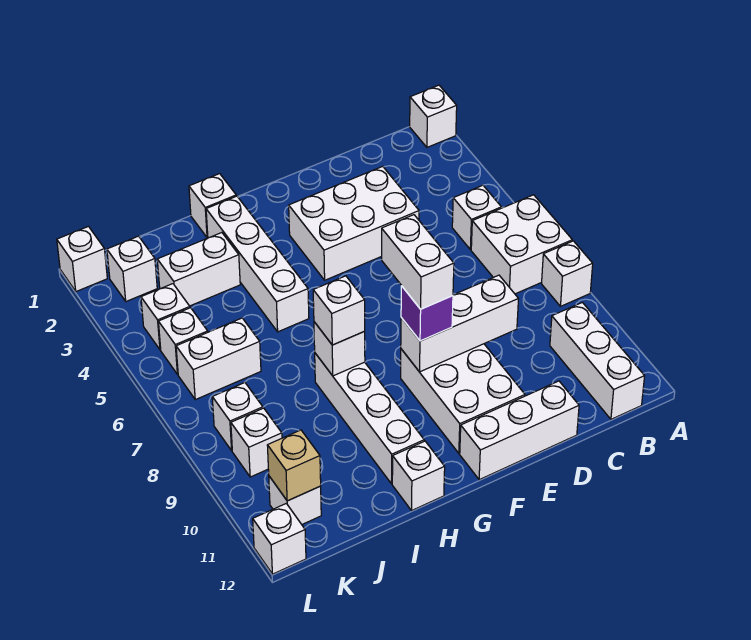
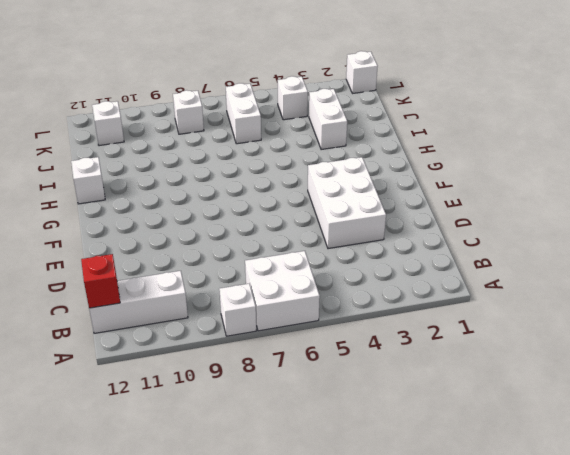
red 1x1 brick [81,254,120,308] -> none
none -> white 1x1 brick [410,85,457,147]
none -> white 1x1 brick [452,185,501,250]
none -> white 1x3 brick [460,381,579,480]

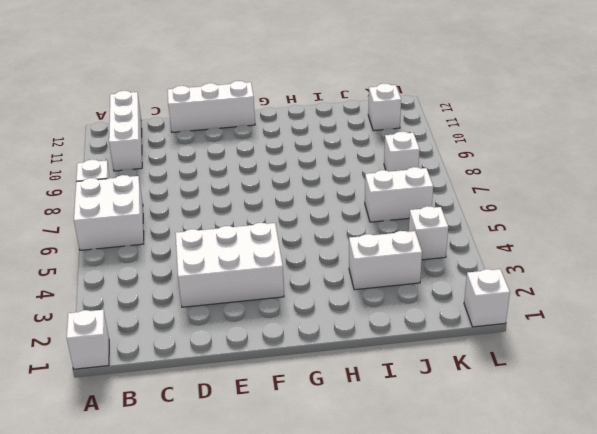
none -> white 1x1 brick [452,185,501,250]
none -> white 2x3 brick [401,344,525,453]
none -> white 1x1 brick [189,174,236,238]

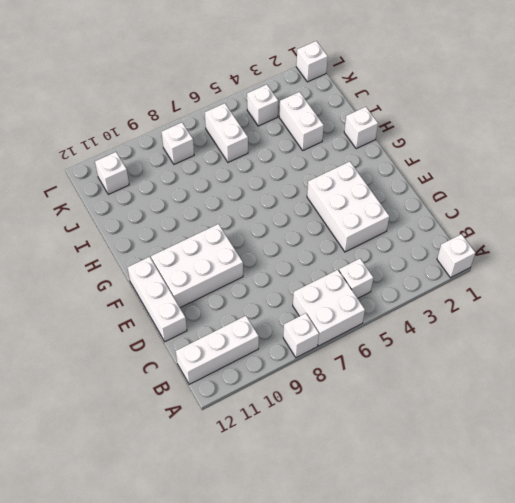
none -> white 1x4 brick [206,196,309,332]
none -> white 1x4 brick [315,353,424,484]
none -> white 1x1 brick [392,441,445,511]

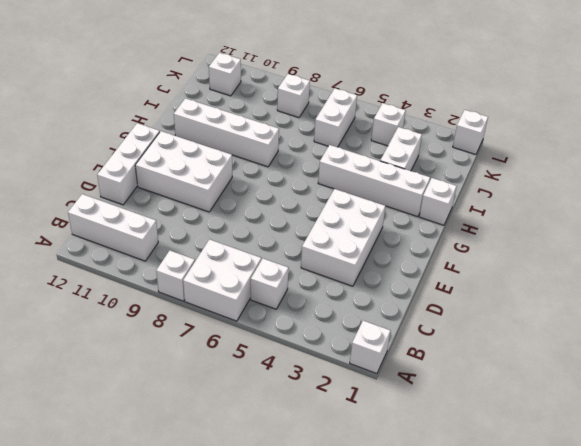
none -> white 1x1 brick [392,441,445,511]
none -> white 1x1 brick [107,236,157,301]
none -> white 1x1 brick [158,308,208,375]

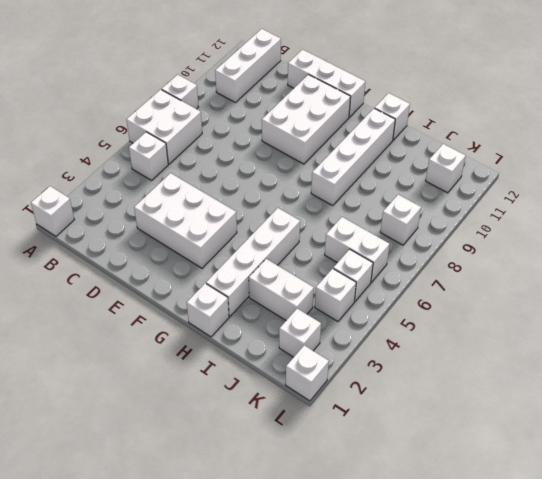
none -> white 1x1 brick [231,408,282,477]
none -> white 1x1 brick [253,504,306,574]
none -> white 1x3 brick [401,275,518,372]

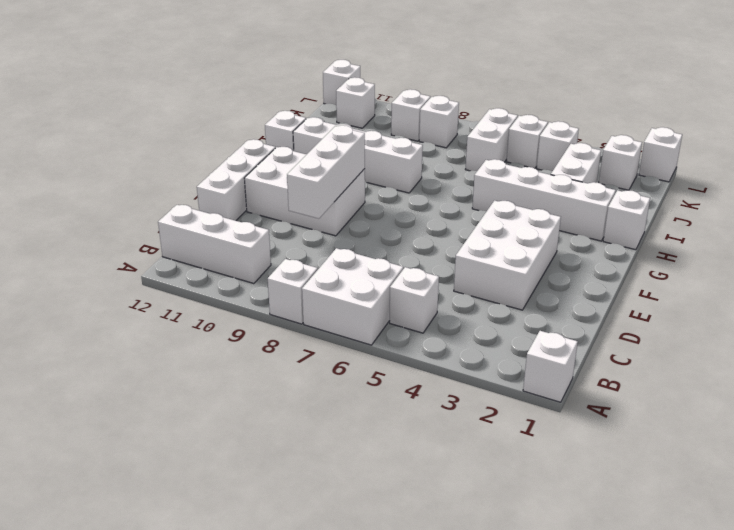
none -> white 1x1 brick [314,322,365,376]
none -> tan 1x1 brick [267,430,321,501]
none -> purple 1x1 brick [401,286,453,341]

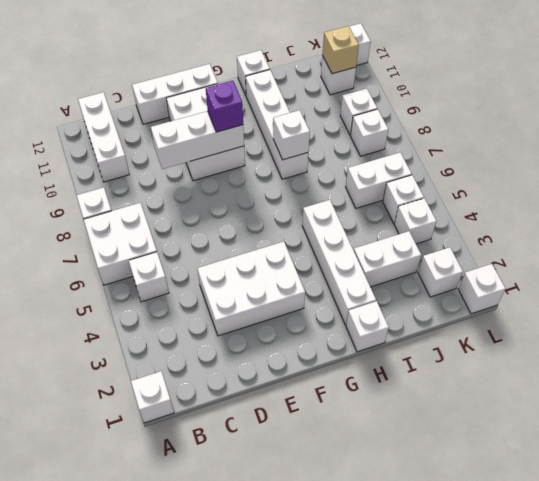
none -> white 1x1 brick [313,276,365,345]
none -> white 1x2 brick [382,215,454,309]

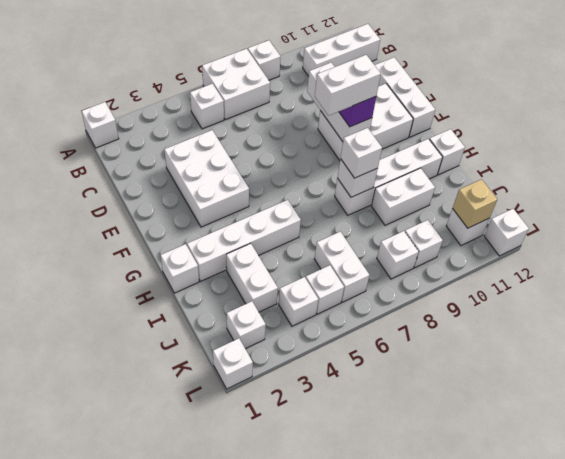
white 1x2 brick [372,168,435,225] -> none

